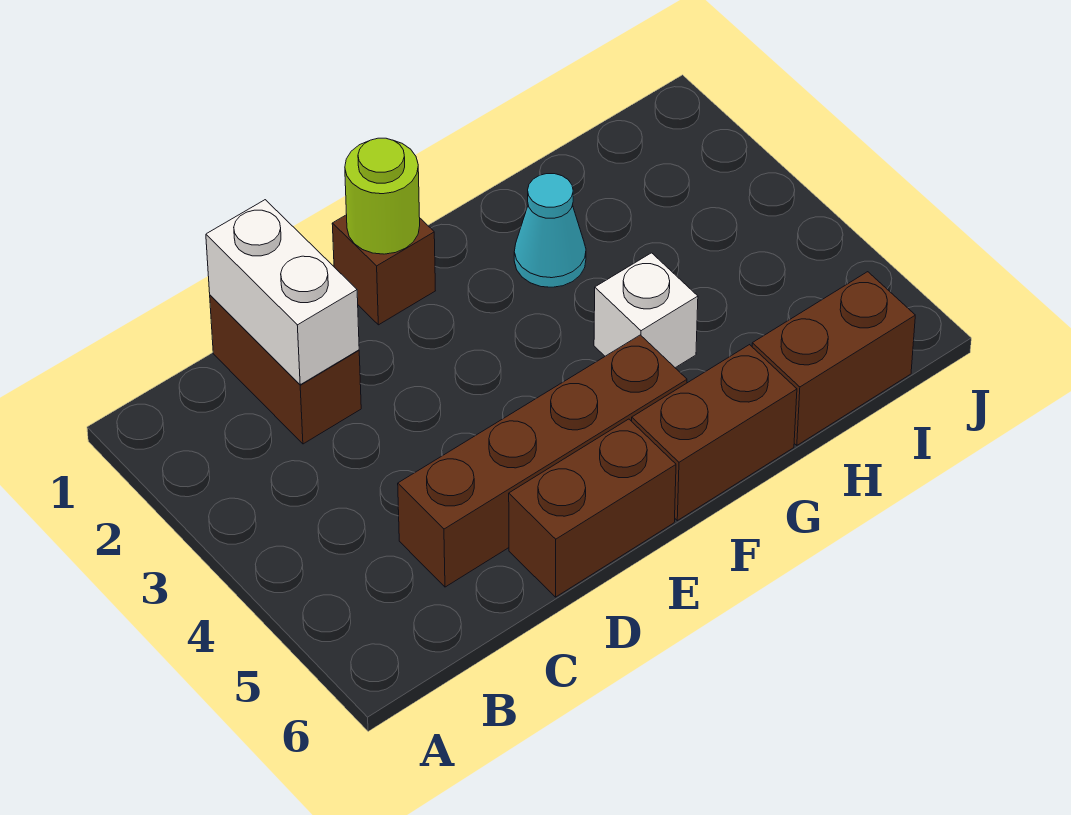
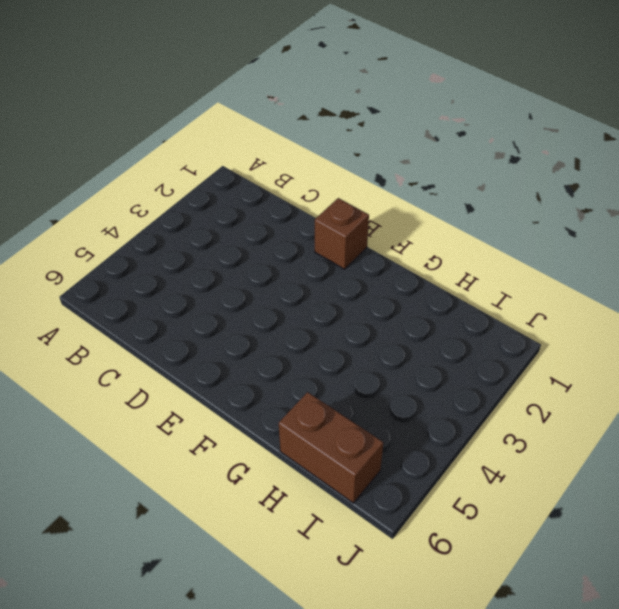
none -> brown 1x2 brick [210,295,361,444]
none -> brown 1x4 brick [398,335,687,587]

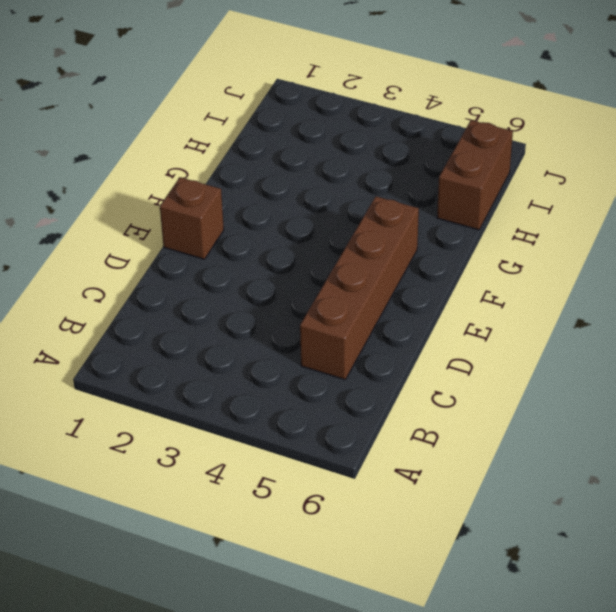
none -> brown 1x2 brick [210,295,361,444]
none -> brown 1x2 brick [509,419,676,597]

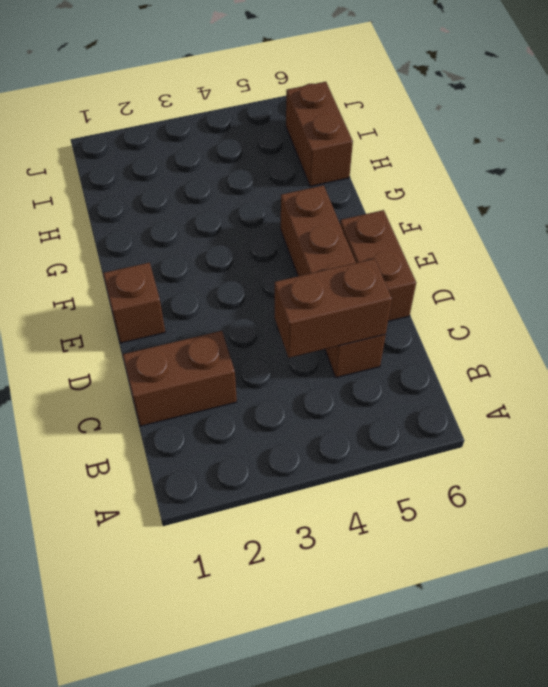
brown 1x2 brick [275,259,392,358] -> brown 1x2 brick turned to [632,345,797,521]
none -> cyan 1x1 cone [514,174,586,287]
none -> white 1x1 brick [594,253,698,368]

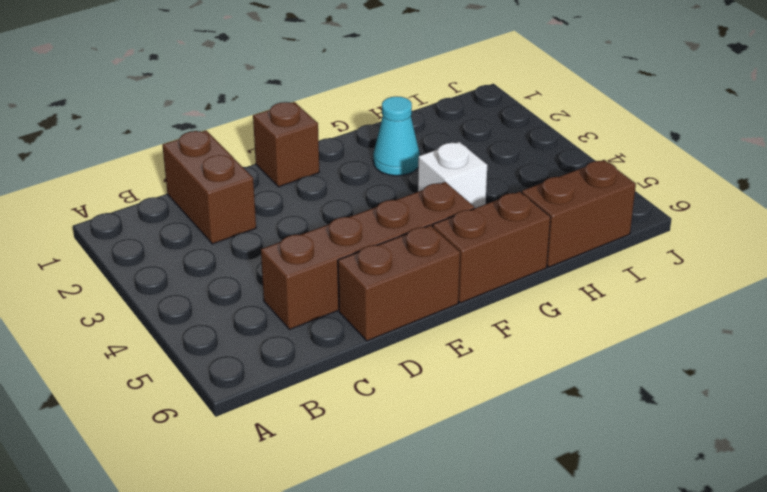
none -> white 1x2 brick [206,200,359,385]
none -> lime 1x1 round brick [345,138,420,254]

